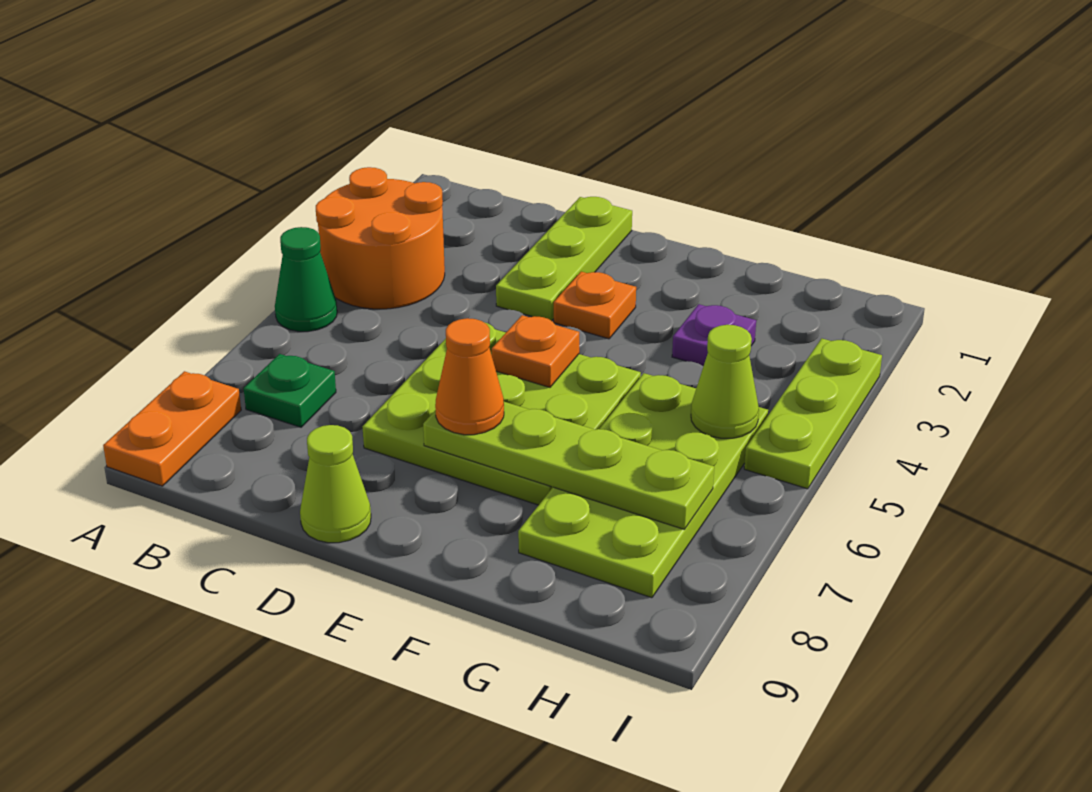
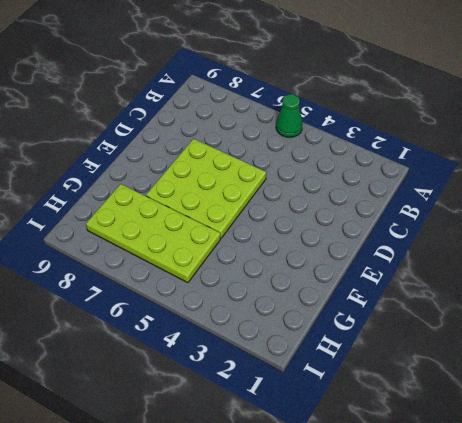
none -> orange 2x2 round brick [316,167,445,309]
none -> orange 1x2 plate [103,371,241,486]
none -> green 1x1 plate [244,354,336,427]

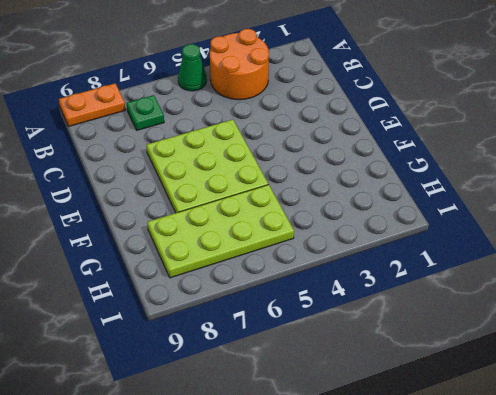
none -> lime 1x3 plate [496,197,632,321]
none -> lime 1x1 cone [300,425,371,543]
none -> orange 1x1 plate [554,272,636,339]

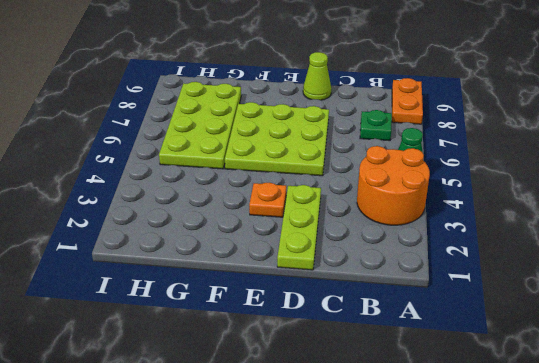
none -> purple 1x1 plate [672,304,756,366]
none -> lime 1x3 plate [744,339,882,489]
none -> orange 1x1 plate [492,315,579,387]

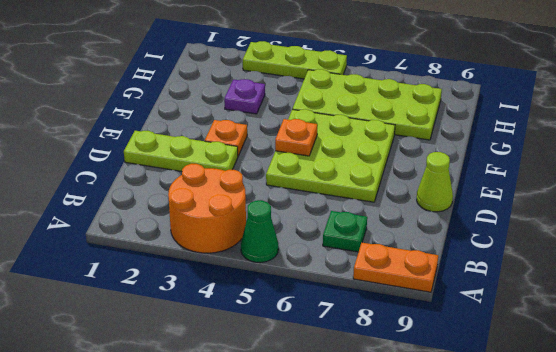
none -> lime 1x4 plate [423,402,714,529]
none -> lime 1x1 cone [691,325,759,438]
none -> orange 1x1 cone [435,318,504,435]

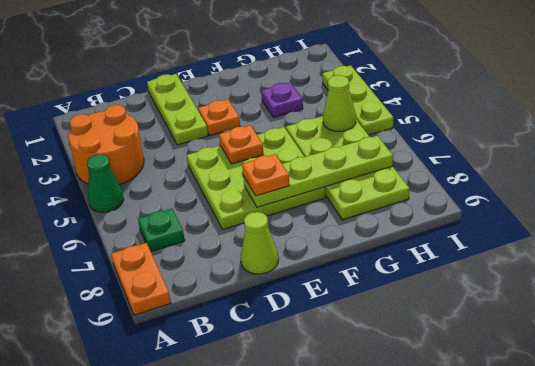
orange 1x1 plate [242,154,290,196] -> orange 1x1 cone [435,318,504,435]

